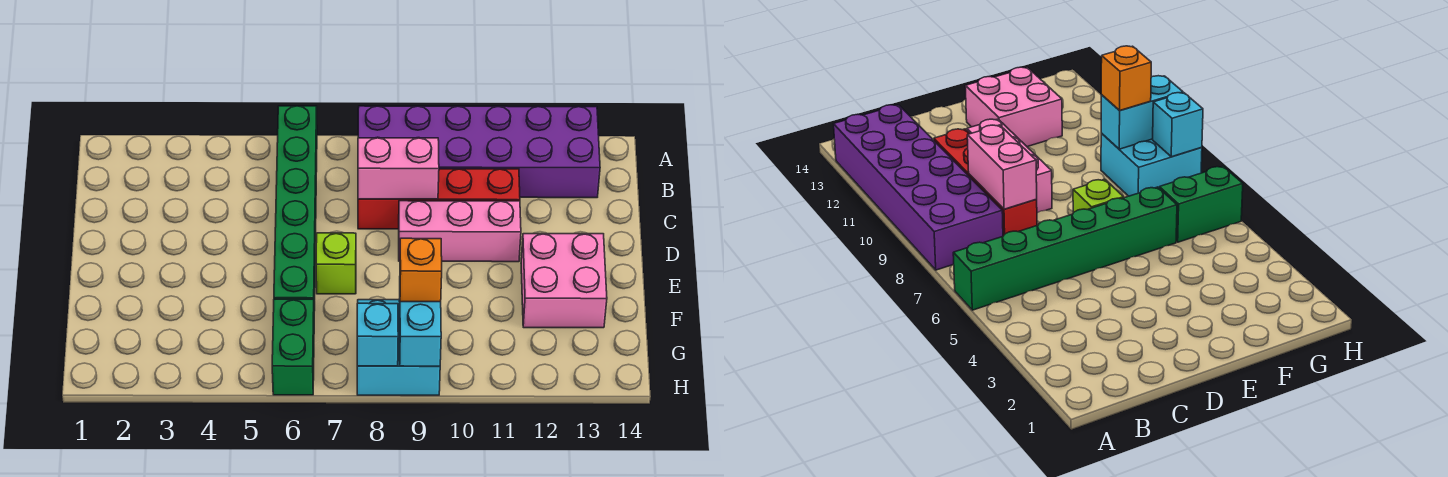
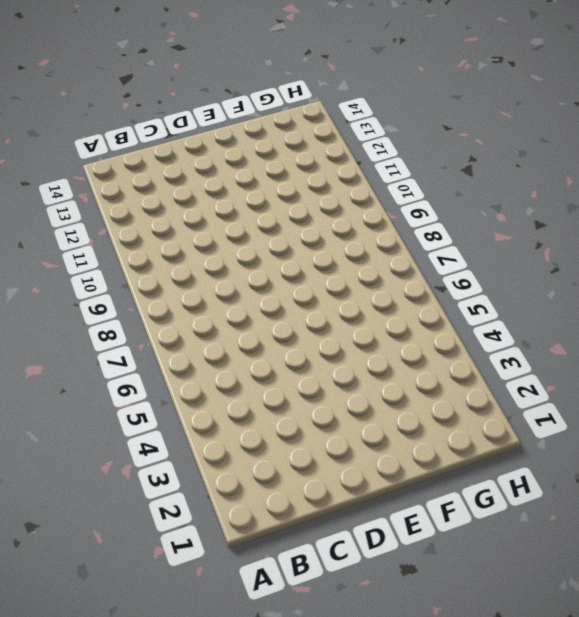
none -> green 1x6 brick [274,106,317,311]
none -> purple 2x6 brick [358,106,600,198]
none -> red 1x4 brick [358,169,520,229]

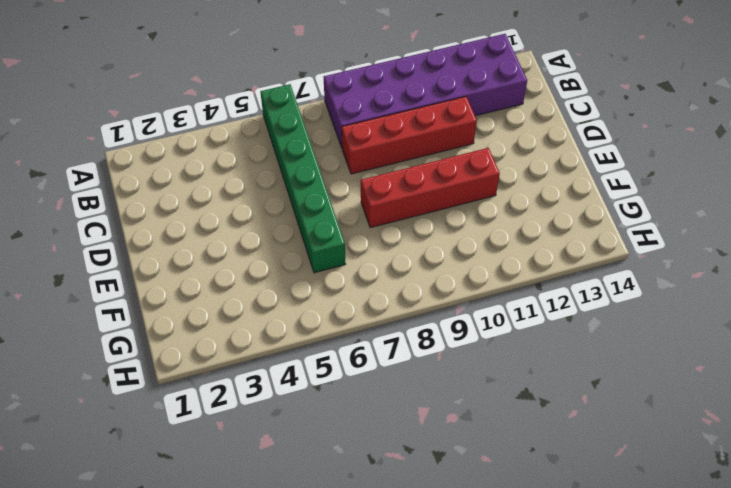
red 1x4 brick [361,148,500,228] -> none
none -> pink 1x3 brick [399,201,521,262]
none -> lime 1x1 brick [316,233,356,294]
none -> pink 2x2 brick [521,234,607,328]

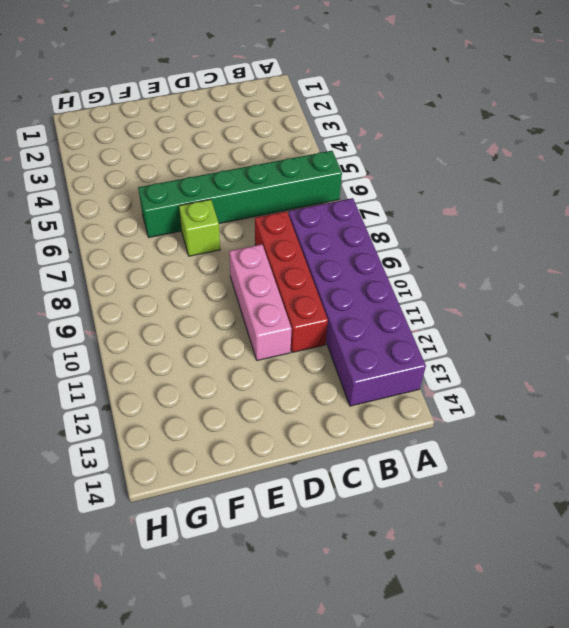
none -> pink 2x2 brick [521,234,607,328]
none -> green 1x2 brick [272,299,314,395]
none -> cyan 2x2 brick [357,300,440,395]

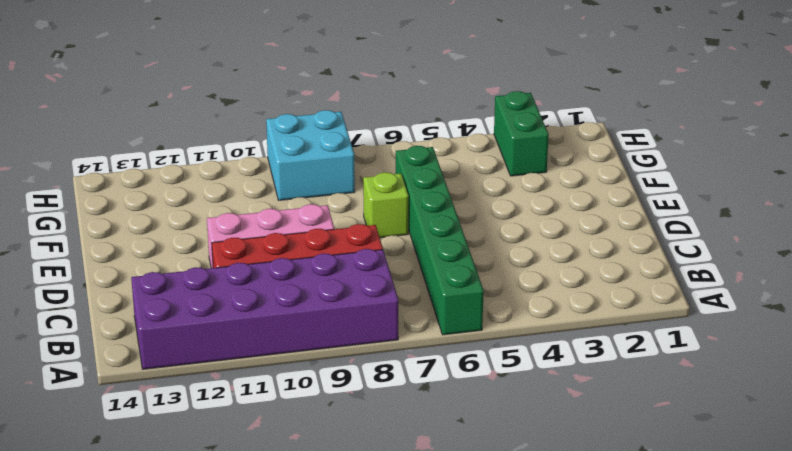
green 1x2 brick [494,91,549,176] -> green 1x2 brick moved to [272,299,314,395]
none -> pink 2x2 brick [521,234,607,328]
none -> pink 1x2 brick [358,138,439,199]
none -> cyan 1x2 brick [399,299,441,366]

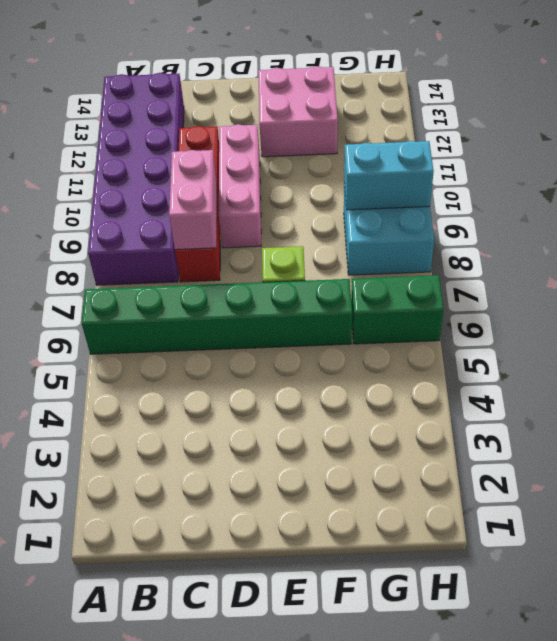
none -> cyan 1x1 brick [357,303,398,366]
none -> orange 1x1 brick [400,238,442,302]

